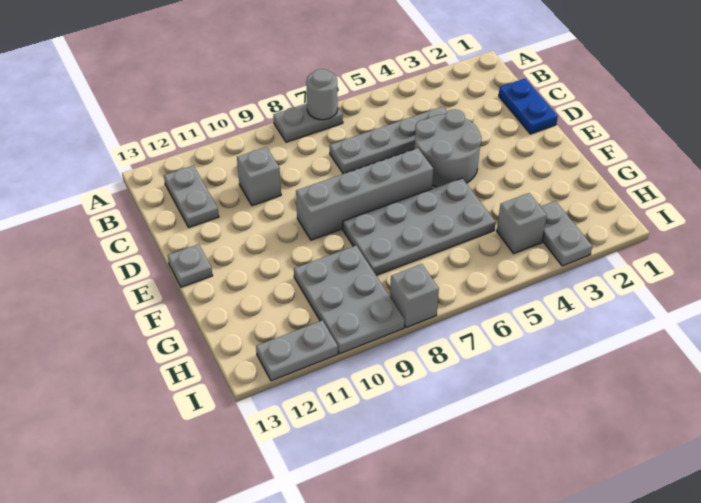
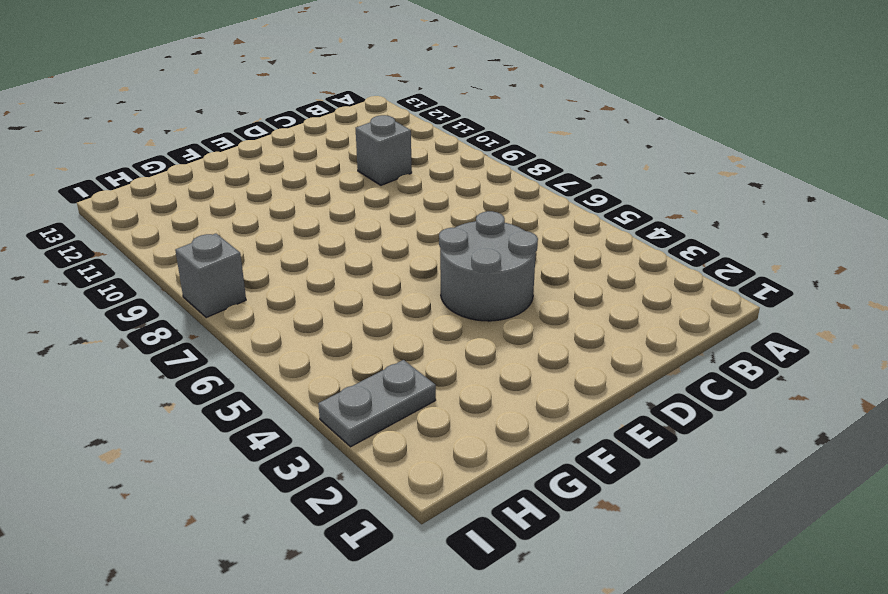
none -> grey 1x2 plate [273,103,343,142]
none -> grey 1x2 plate [164,165,219,228]
none -> blue 1x2 plate [499,79,558,134]

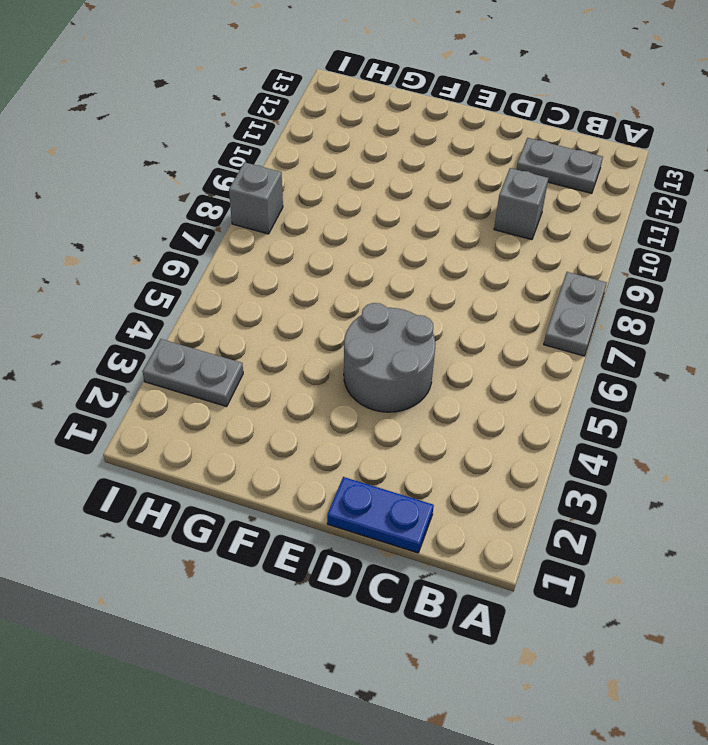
none -> grey 1x4 plate [330,107,447,174]
none -> grey 1x4 brick [296,148,433,240]
none -> grey 1x1 plate [168,244,213,287]

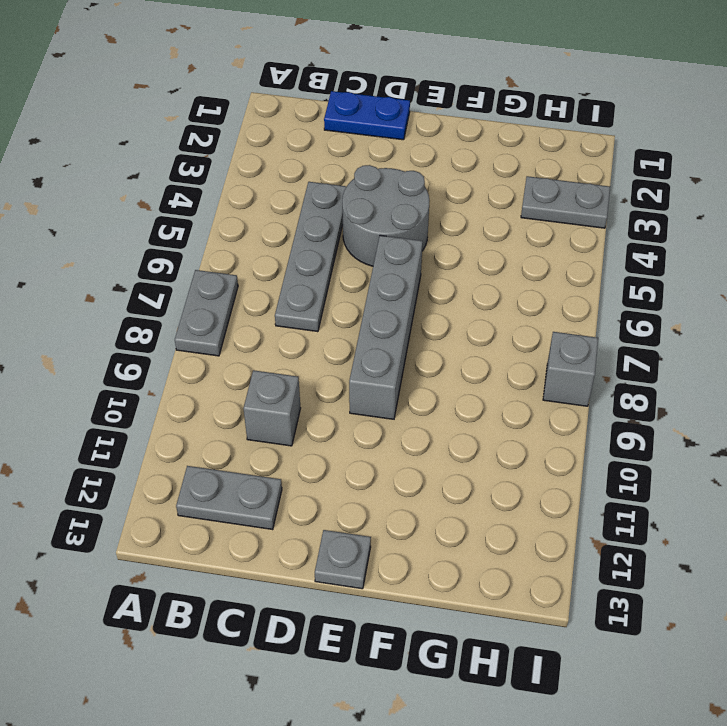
none -> grey 2x4 plate [343,178,496,275]
none -> grey 2x3 plate [294,245,405,354]
none -> grey 1x1 brick [497,193,547,253]

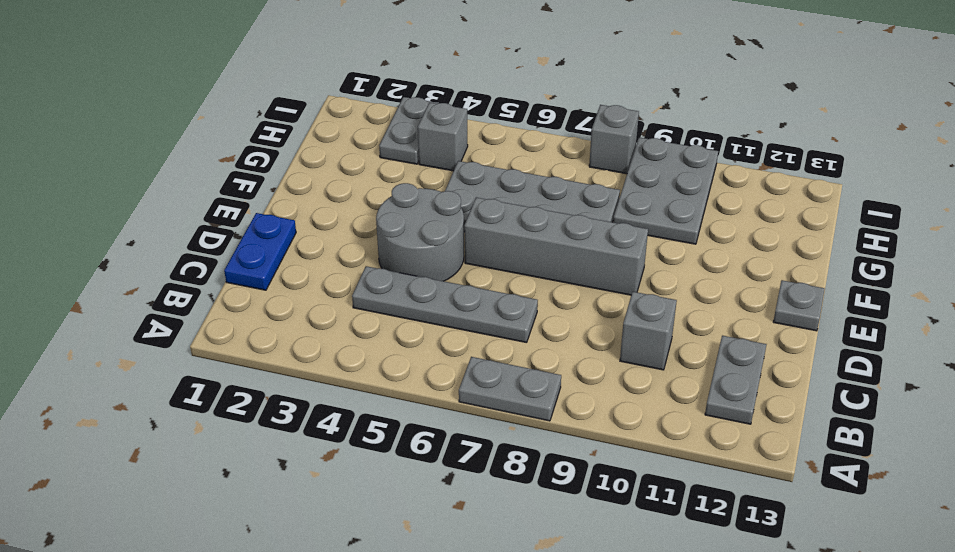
none -> grey 1x2 plate [256,320,338,381]
none -> grey 1x1 round brick [306,69,338,120]

